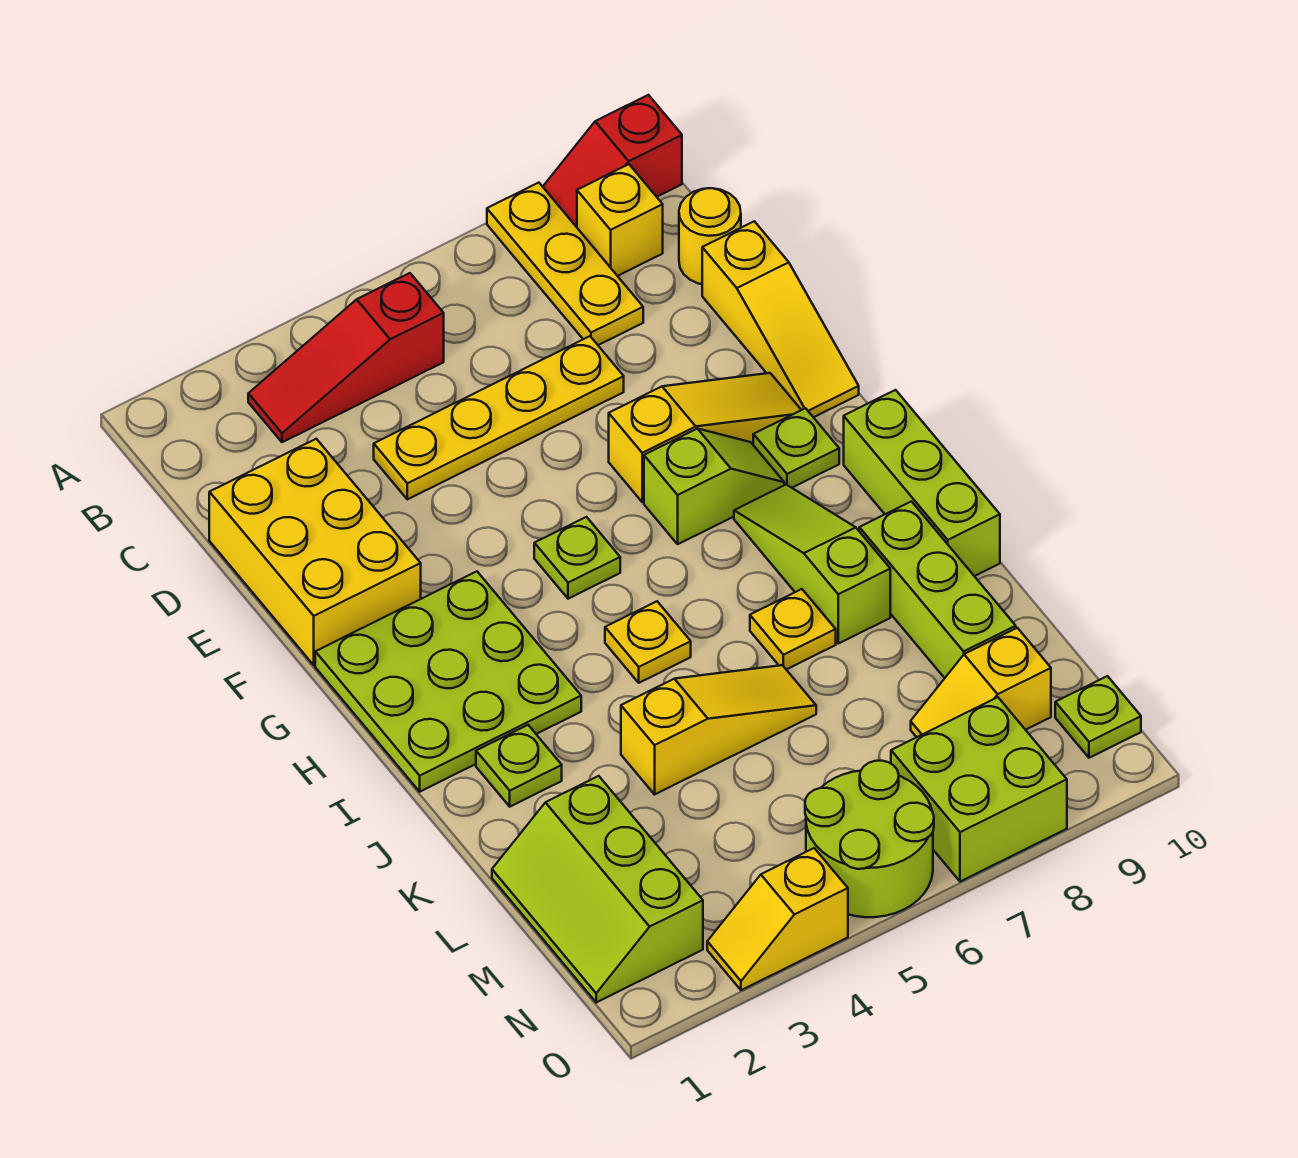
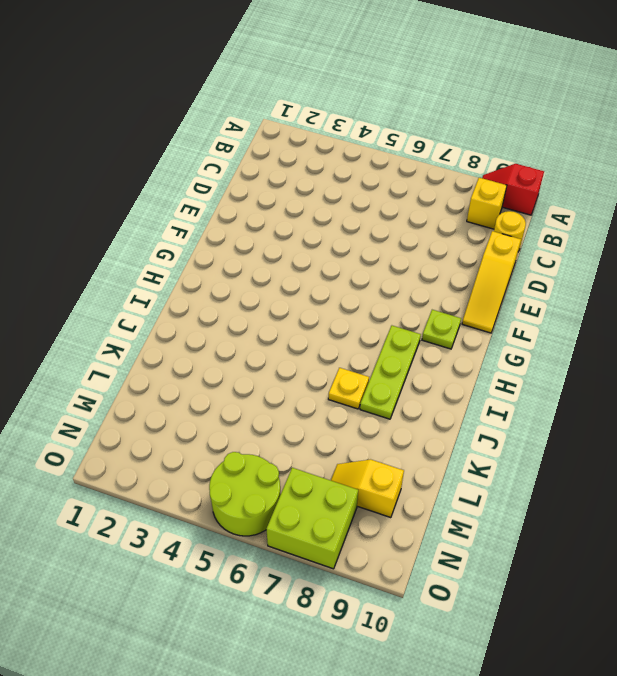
lime 1x3 plate [360,326,421,419] -> lime 1x3 slope [734,485,890,644]
none -> yellow 1x3 plate [487,183,643,345]
none -> red 1x3 slope [248,273,444,442]
none -> yellow 2x3 brick [209,439,421,665]

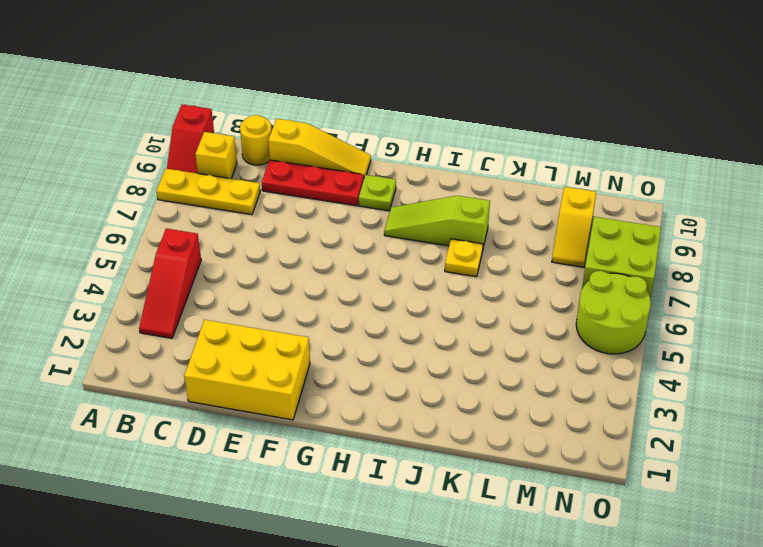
red 1x3 plate [262,160,364,206] -> yellow 1x3 slope [609,373,801,502]
none -> yellow 1x4 plate [374,336,624,499]
none -> lime 3x3 plate [315,571,581,792]
none -> lime 1x1 plate [534,517,620,599]

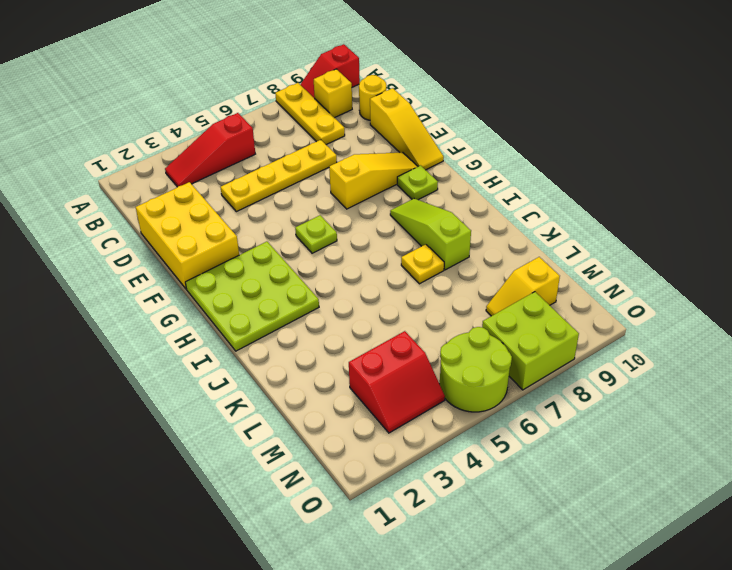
red 2x2 slope [349,331,445,433] -> none
none -> lime 1x2 slope [644,429,784,544]
none -> lime 1x3 brick [844,390,1000,576]
none -> yellow 1x1 plate [605,601,691,683]

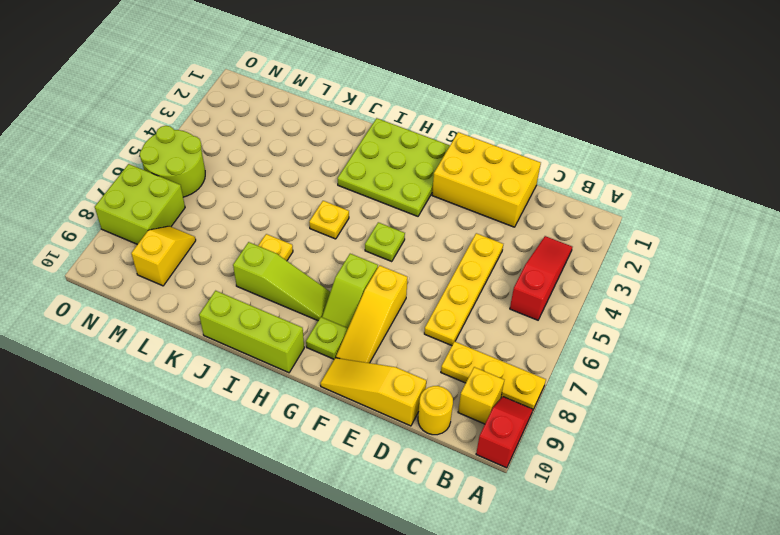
none -> lime 1x1 plate [476,725,562,807]
none -> lime 1x3 brick [859,501,1016,678]
none -> yellow 1x3 slope [621,665,816,794]

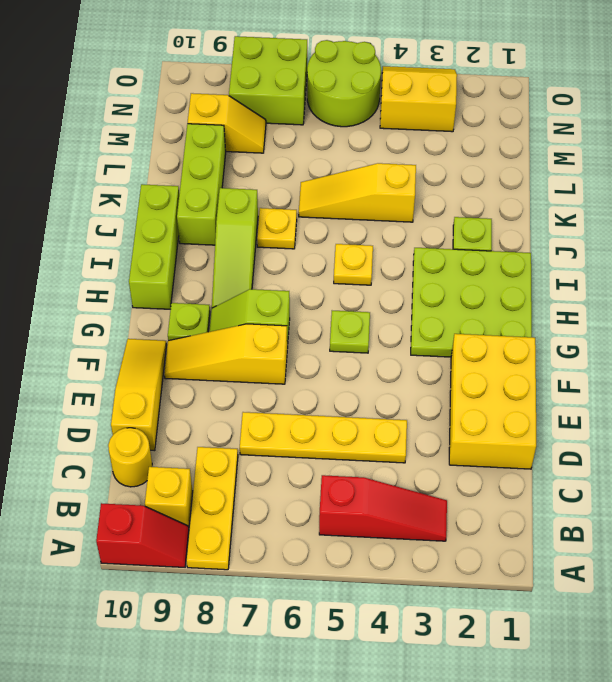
yellow 2x2 slope [380,66,457,132] -> yellow 1x2 slope [707,848,848,990]
none -> lime 2x3 slope [492,776,703,1002]
none -> lime 1x1 plate [1055,676,1141,758]

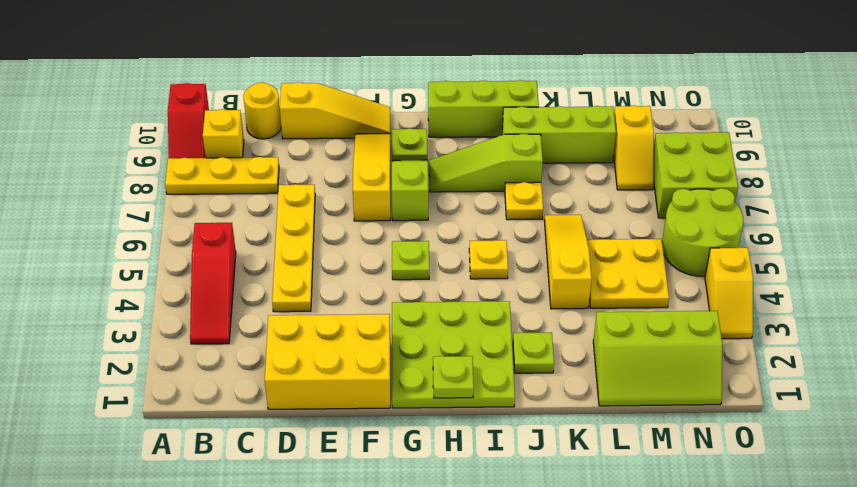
lime 1x1 plate [433,356,474,398] -> lime 1x1 plate moved to [1055,676,1141,758]
yellow 2x2 plate [587,239,669,308] -> none

